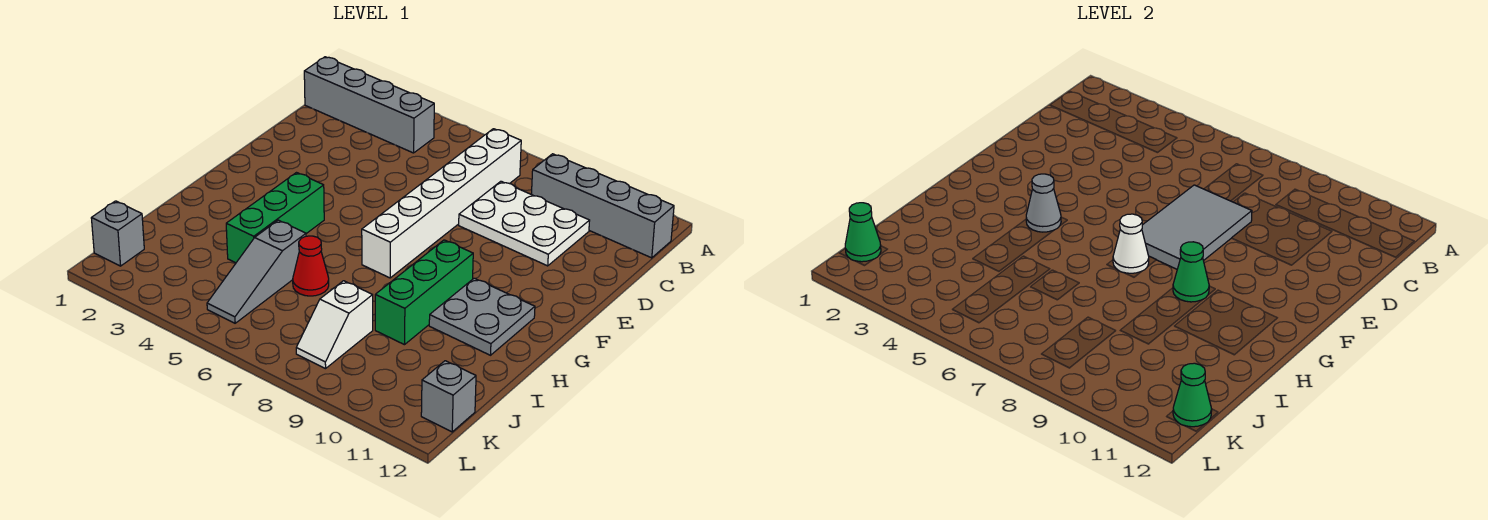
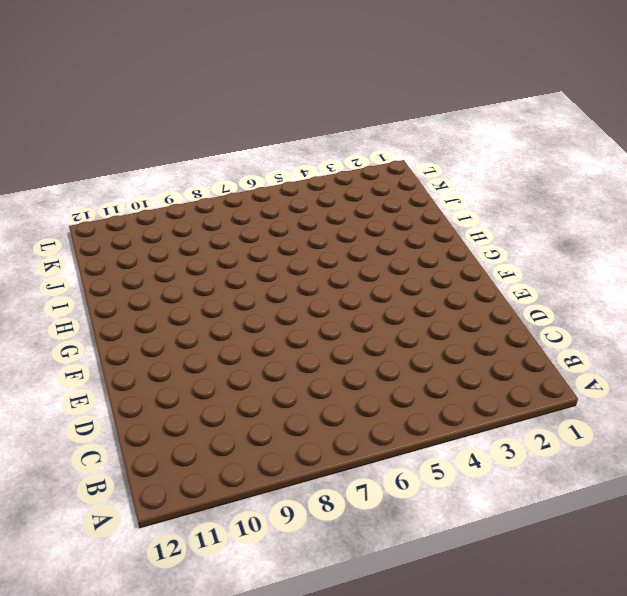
none -> grey 1x4 brick [304,57,434,153]
none -> white 1x6 brick [362,129,521,278]
none -> grey 1x4 brick [531,154,674,258]

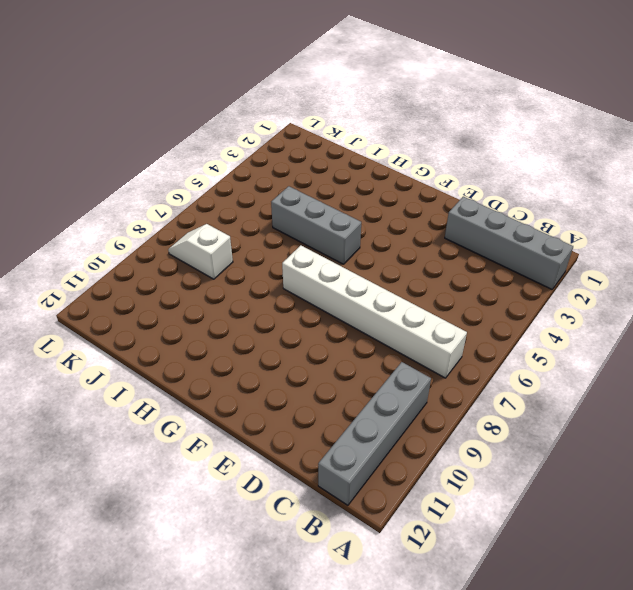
grey 1x4 brick [445,197,573,289] -> grey 1x4 brick turned to [304,57,434,153]
grey 1x3 brick [271,186,361,264] -> grey 1x3 slope [207,220,306,323]
none -> white 2x3 plate [459,181,590,266]
none -> green 1x3 brick [226,173,324,263]
none -> green 1x3 brick [375,240,473,345]

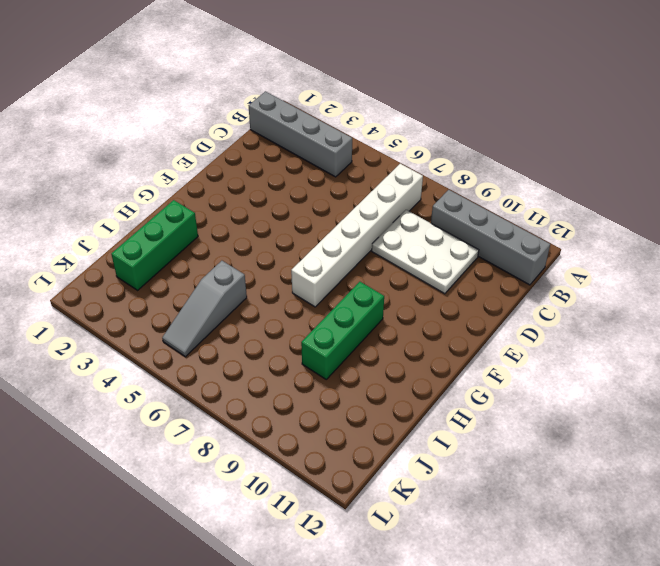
green 1x3 brick [111,200,198,290] -> green 1x3 brick moved to [226,173,324,263]
none -> grey 2x2 plate [429,278,535,355]
none -> red 1x1 cone [293,236,329,296]
none -> white 1x2 slope [296,281,373,369]

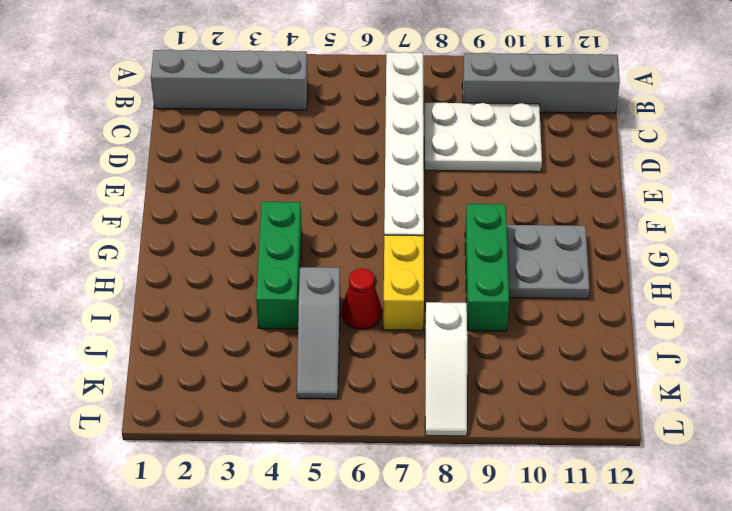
yellow 1x2 brick [383,235,424,330] -> none
white 1x3 slope [425,302,467,436] -> white 1x2 slope [296,281,373,369]
none -> grey 1x1 brick [91,201,144,266]
none -> grey 1x1 brick [421,361,476,432]
none -> grey 2x3 tile [1142,185,1252,269]

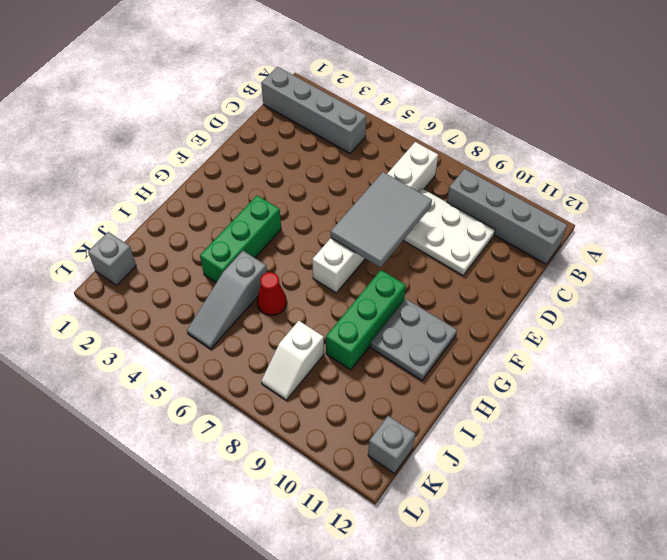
none -> grey 1x1 cone [1026,174,1061,232]
none -> white 1x1 cone [1113,214,1149,273]
none -> green 1x1 cone [1173,242,1209,302]

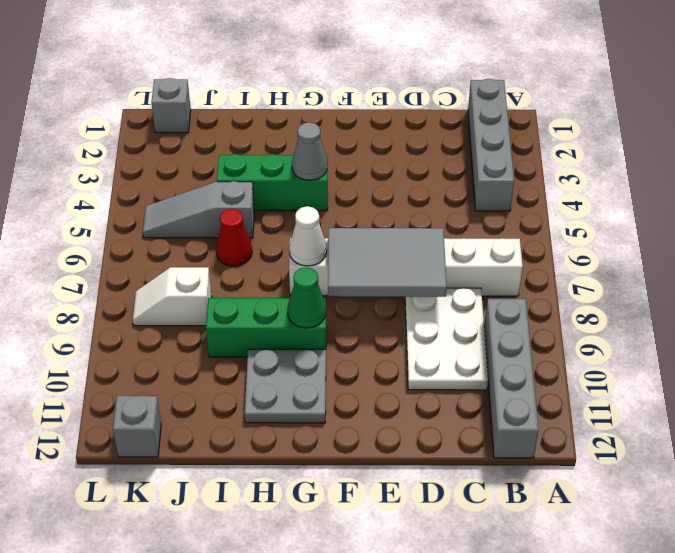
none -> green 1x1 cone [845,203,881,262]
none -> green 1x1 cone [1173,363,1212,427]

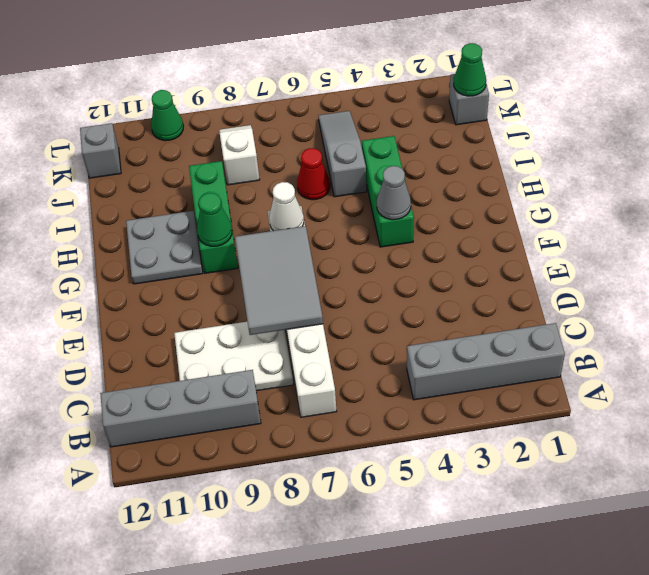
green 1x1 cone [151,90,183,141] -> green 1x1 cone moved to [1173,363,1212,427]

